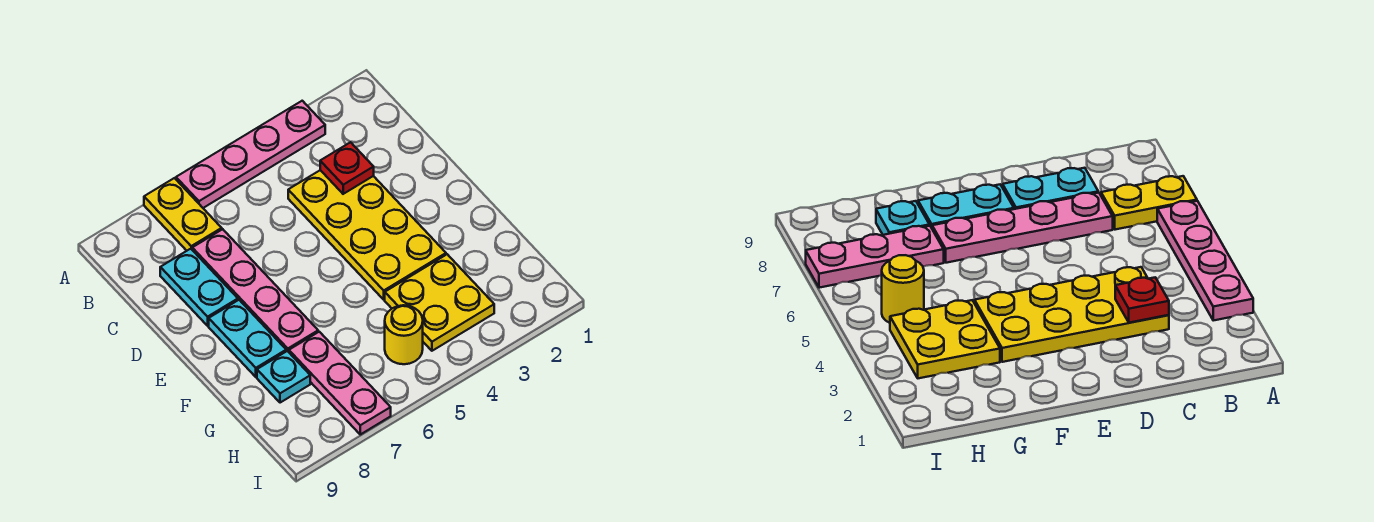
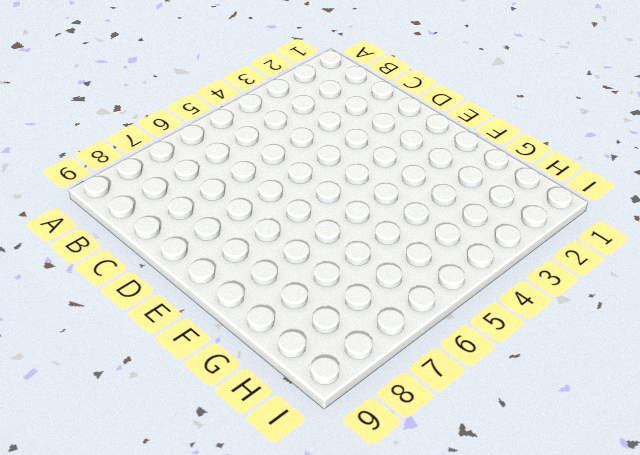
none -> pink 1x4 plate [176,101,325,208]
none -> yellow 1x2 plate [144,178,222,251]

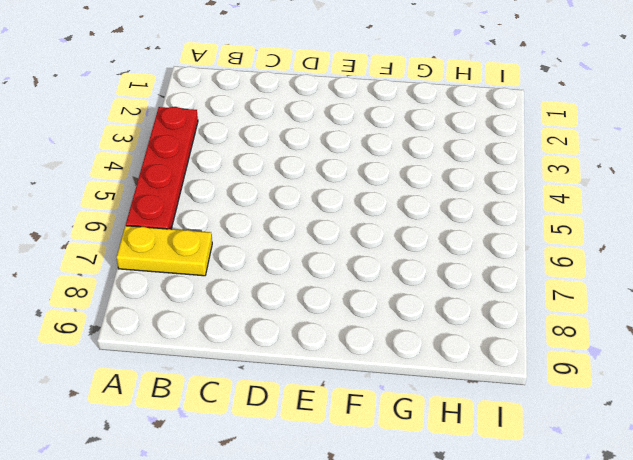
red 1x4 plate [126,107,198,229] -> pink 1x4 plate [176,101,325,208]
none -> yellow 2x4 plate [288,170,446,300]
none -> pink 1x4 plate [192,229,318,352]

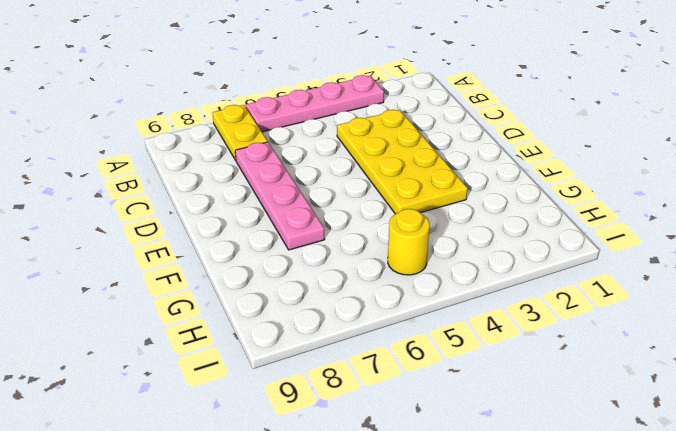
none -> cyan 1x2 plate [160,249,238,326]
none -> cyan 1x2 plate [209,300,286,377]

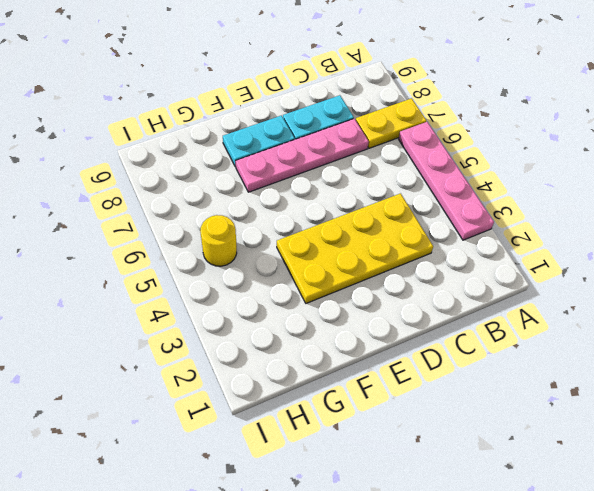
none -> yellow 2x2 plate [385,254,494,351]
none -> pink 1x3 plate [289,332,391,434]

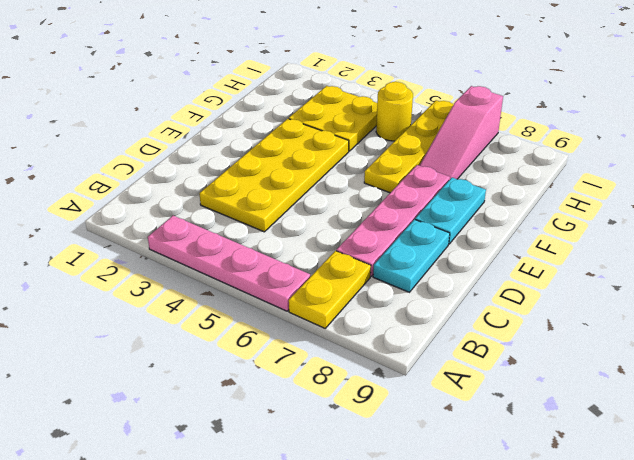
yellow 1x4 plate [364,100,454,193] -> none
pink 1x3 slope [419,86,503,179] -> pink 1x3 plate [289,332,391,434]
none -> cyan 1x1 plate [257,351,310,403]
none -> red 1x1 plate [320,142,374,194]

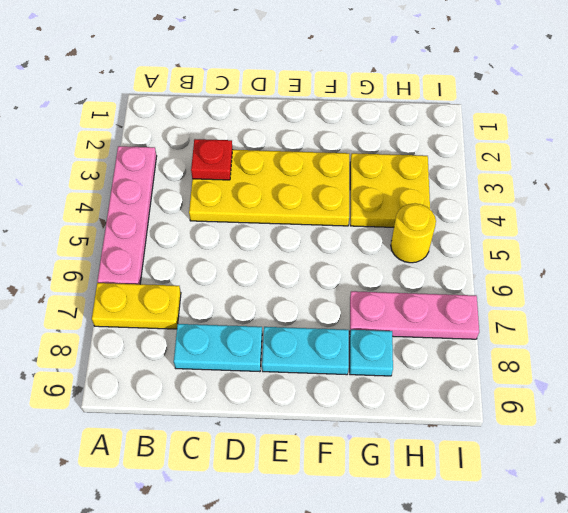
none -> pink 1x4 plate [192,229,318,352]

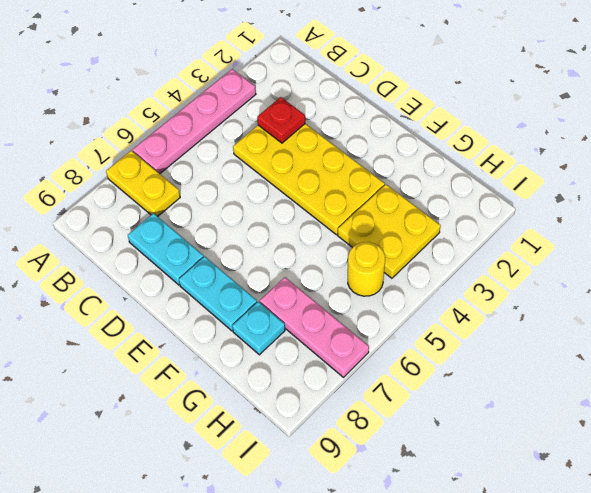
none -> pink 1x4 plate [192,229,318,352]

